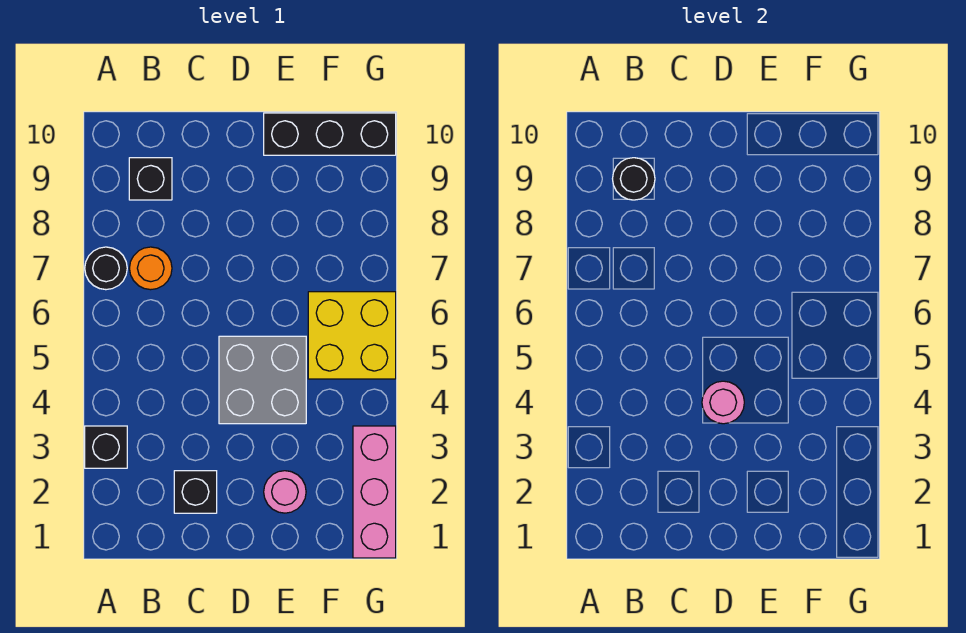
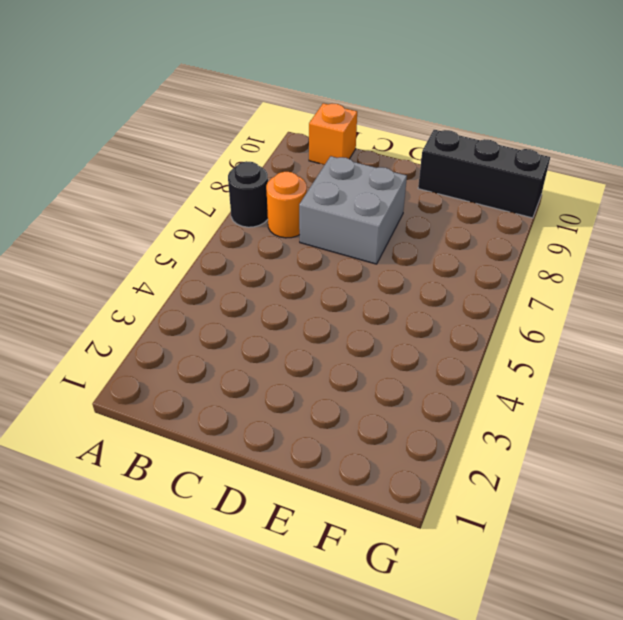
orange 1x1 brick [309,103,357,165] -> none
grey 2x2 brick [299,156,407,264] -> grey 2x2 brick moved to [219,336,306,424]
none -> black 1x1 brick [85,426,127,468]
none -> black 1x1 brick [129,158,172,200]
none -> black 1x1 brick [174,471,217,513]

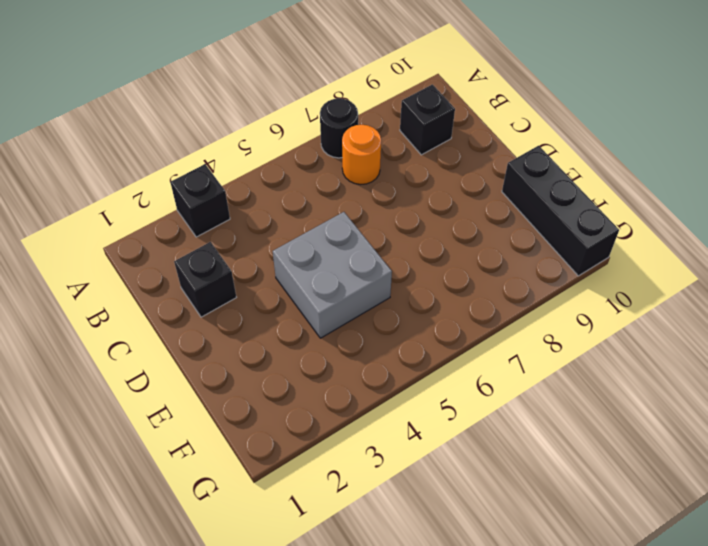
none -> pink 1x1 round brick [264,471,306,513]
none -> yellow 2x2 brick [308,292,396,379]
none -> pink 1x3 brick [353,426,396,558]

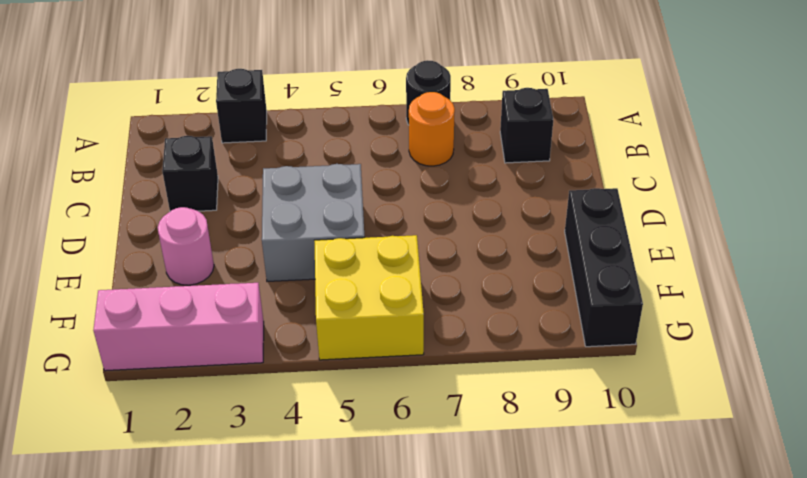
none -> black 1x1 round brick [613,158,655,200]
none -> pink 1x1 round brick [702,381,744,424]

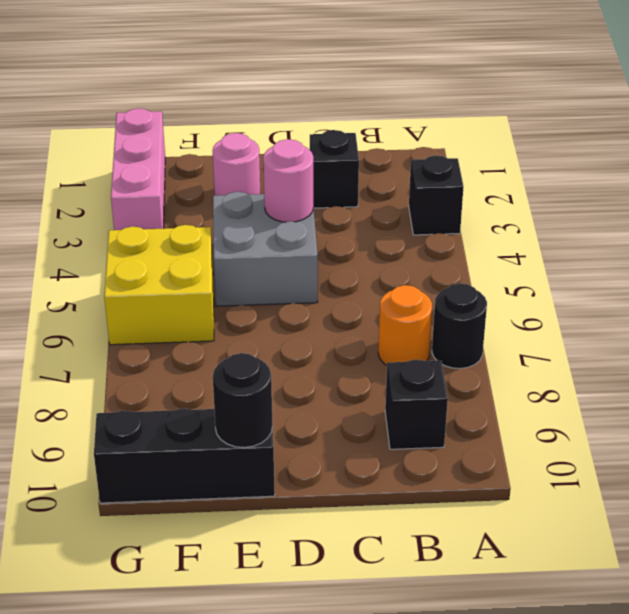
black 1x1 round brick [213,353,273,448] -> black 1x1 round brick moved to [613,158,655,200]

